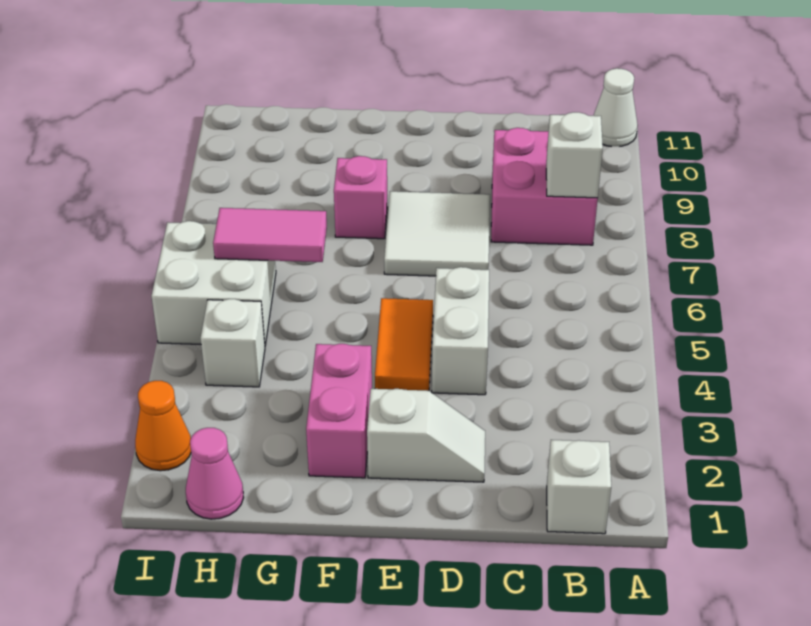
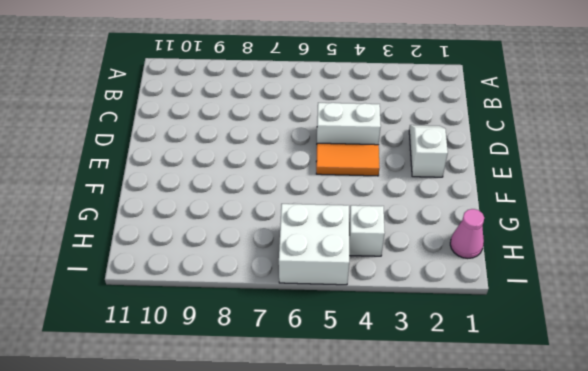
none -> white 1x1 cone [593,68,638,147]
none -> white 1x1 brick [547,440,611,534]
none -> pink 2x2 brick [491,128,598,245]

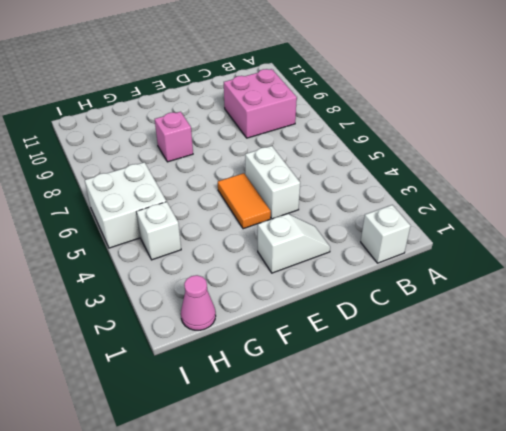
none -> white 1x1 cone [593,68,638,147]
none -> white 2x2 tile [384,191,490,276]
none -> pink 1x2 brick [306,344,372,478]

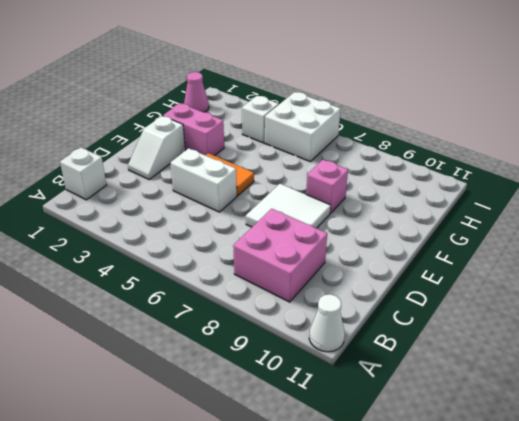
none -> orange 1x1 cone [135,381,191,471]
none -> white 1x1 brick [546,112,603,198]
none -> pink 1x2 tile [213,208,327,262]

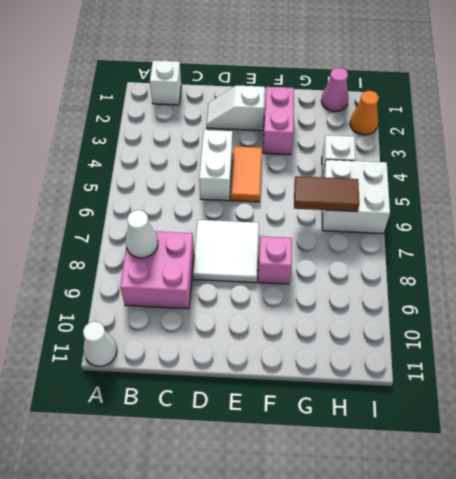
white 1x1 cone [126,210,158,258] -> white 1x1 brick [546,112,603,198]
brown 1x2 tile [294,176,359,212] -> pink 1x2 tile [213,208,327,262]

